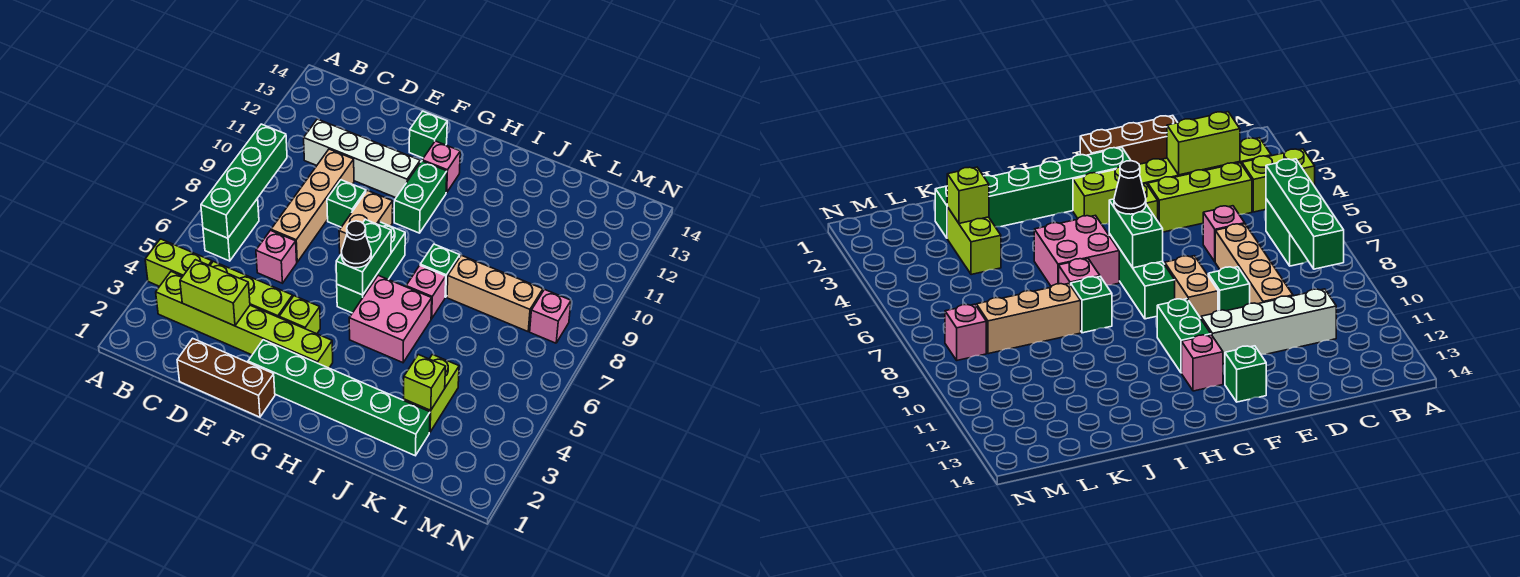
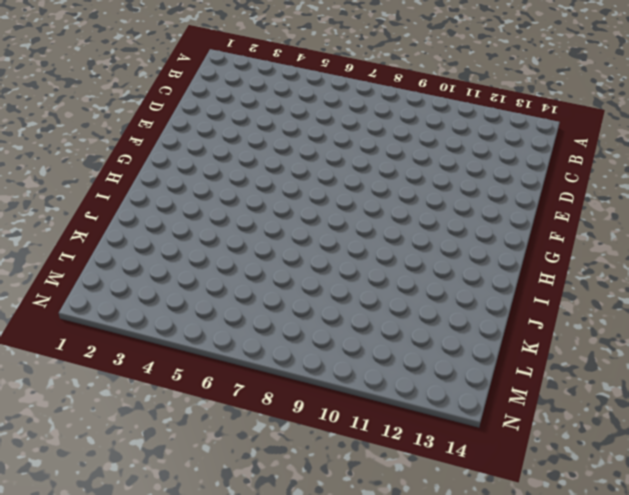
none -> lime 1x2 brick [145,239,212,286]
none -> lime 1x6 brick [156,272,333,368]
none -> green 1x2 brick [203,198,259,261]

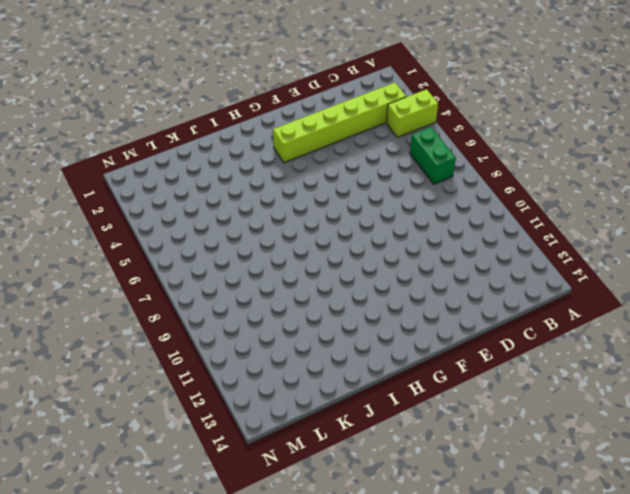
none -> lime 1x3 brick [210,261,293,317]
none -> white 1x4 brick [304,119,420,198]
none -> brown 1x3 brick [177,338,275,417]

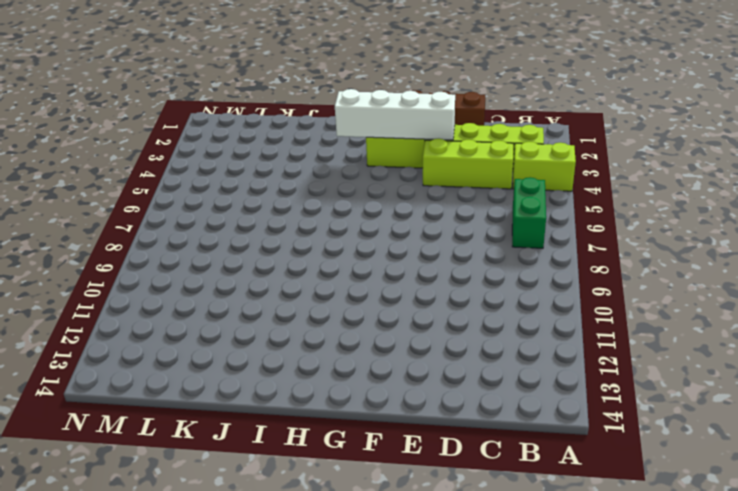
white 1x4 brick [335,89,455,140] -> white 1x4 brick moved to [304,119,420,198]
none -> pink 1x1 brick [256,230,297,283]
none -> tan 1x4 brick [271,149,354,262]
none -> green 1x1 brick [327,180,366,227]

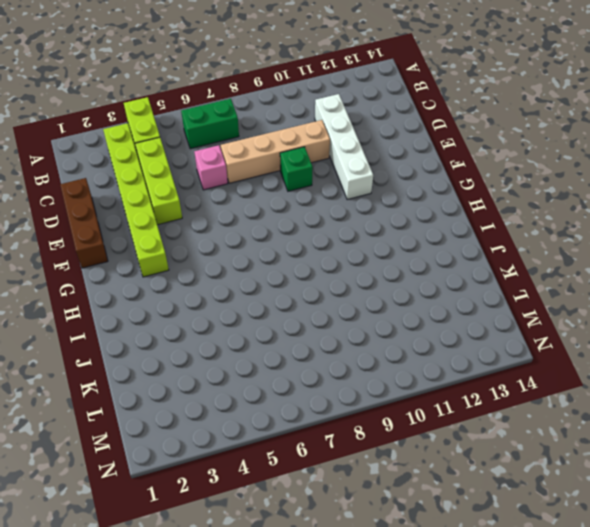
none -> green 1x6 brick [248,340,430,456]
none -> lime 1x1 brick [279,296,320,334]
none -> tan 1x2 brick [339,190,393,254]

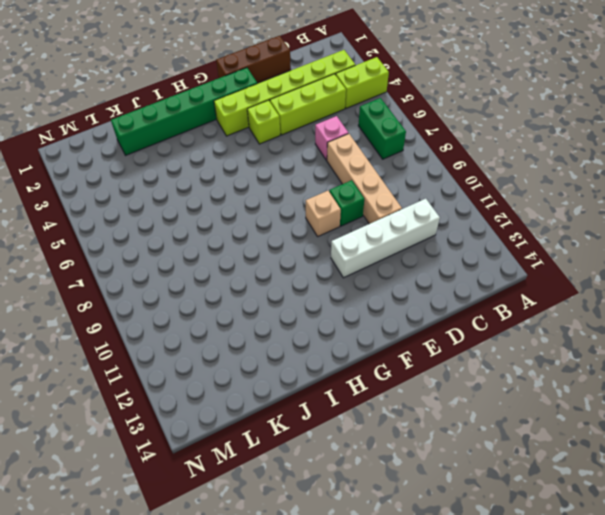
tan 1x1 brick [306,191,341,236] -> tan 1x2 brick [339,190,393,254]
none -> green 1x1 brick [409,111,447,158]
none -> green 1x3 brick [337,222,405,313]
none -> green 1x2 brick [394,161,447,233]

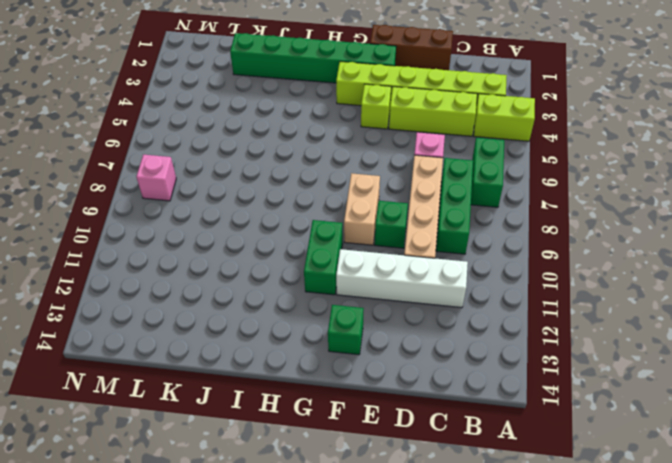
green 1x3 brick [436,158,473,254] -> green 1x3 brick moved to [337,222,405,313]
none -> pink 1x1 brick [422,141,460,192]
none -> pink 2x2 brick [349,275,432,363]
none -> pink 1x1 brick [406,266,446,319]

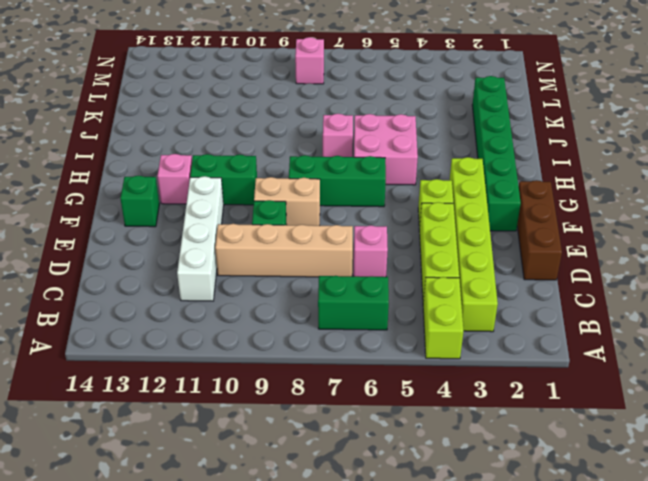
none -> green 1x1 brick [420,244,460,297]
none -> tan 1x3 brick [447,255,543,331]
none -> lime 1x2 brick [404,354,459,432]

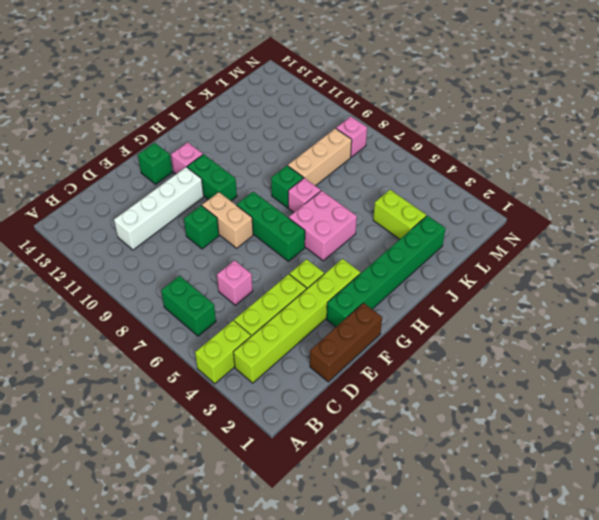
none -> tan 1x4 brick [271,149,354,262]
none -> green 1x4 brick [201,124,287,238]
none -> lime 1x2 brick [180,260,250,326]

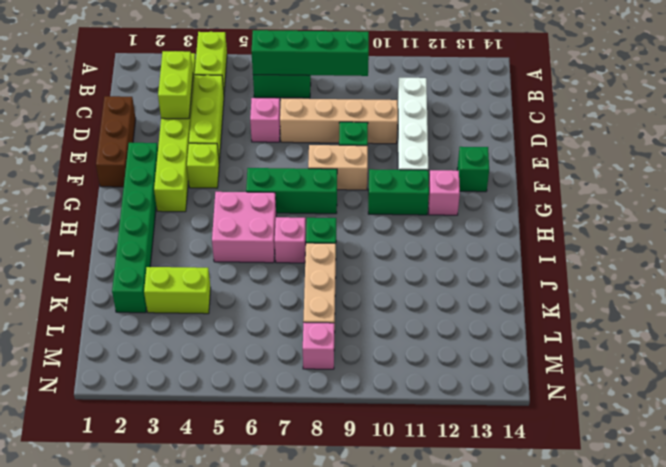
none -> green 1x2 brick [336,219,391,295]
none -> lime 1x1 brick [404,355,446,410]
none -> black 1x1 cone [342,221,371,268]

